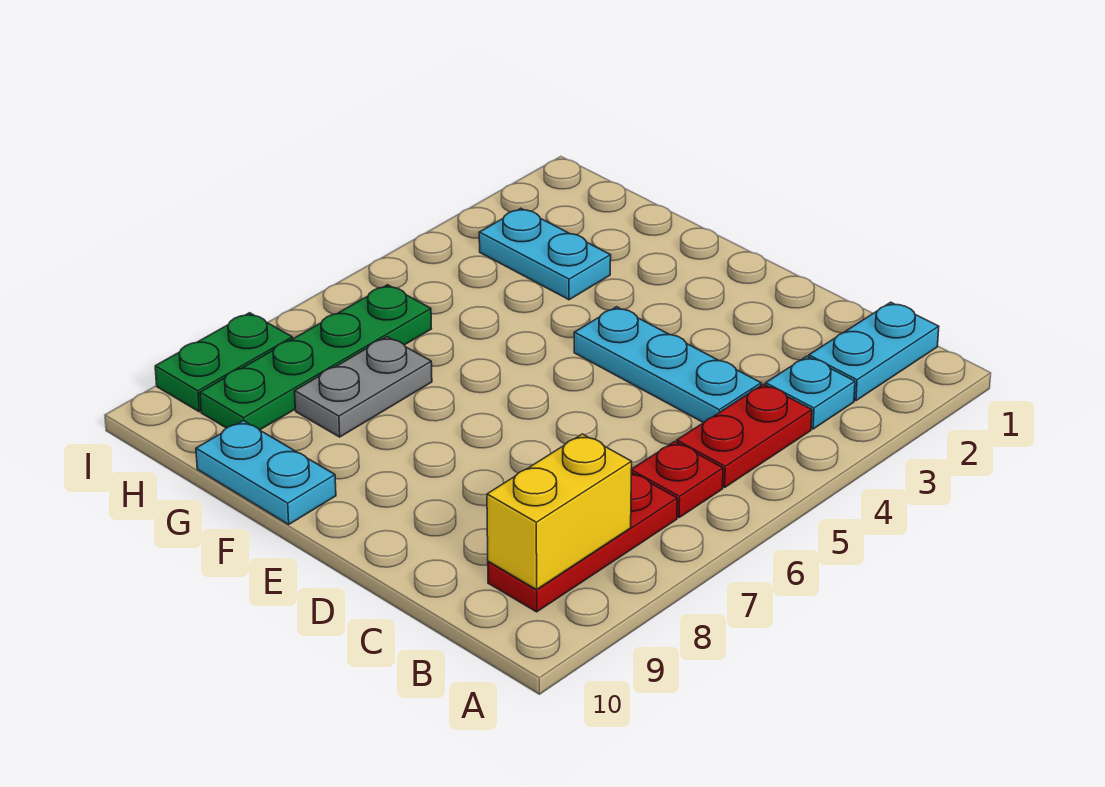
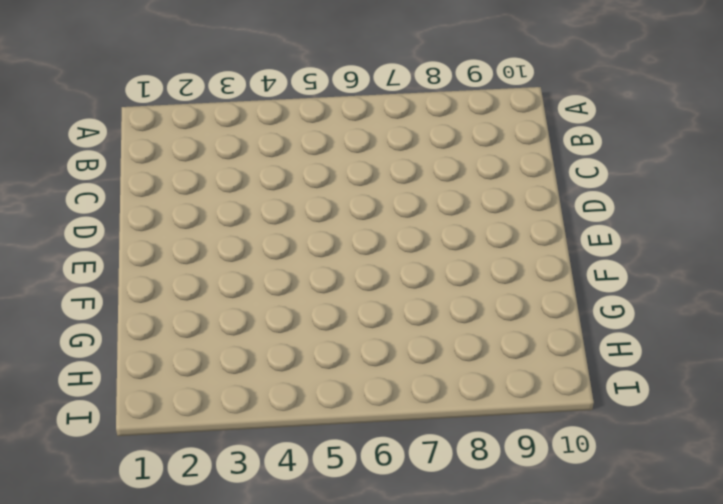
none -> cyan 1x2 plate [809,302,939,401]
none -> cyan 1x1 plate [766,356,855,429]
none -> red 1x2 plate [677,384,812,487]

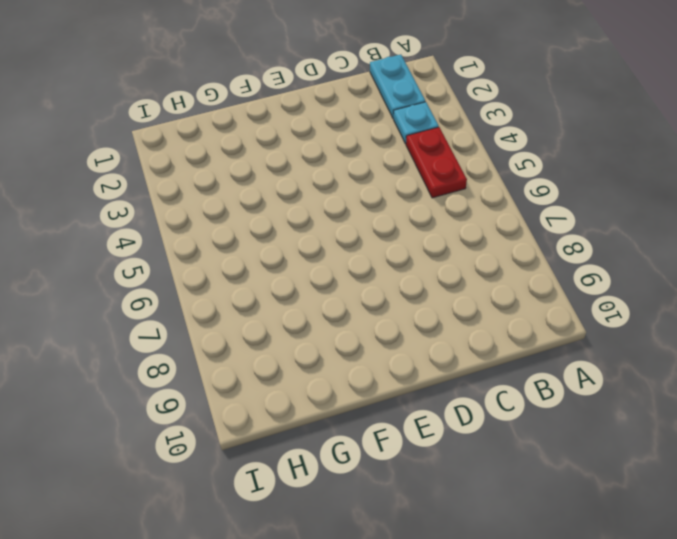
none -> red 1x1 plate [631,442,723,518]
none -> red 1x3 plate [488,472,677,612]
none -> cyan 1x3 plate [574,307,761,423]

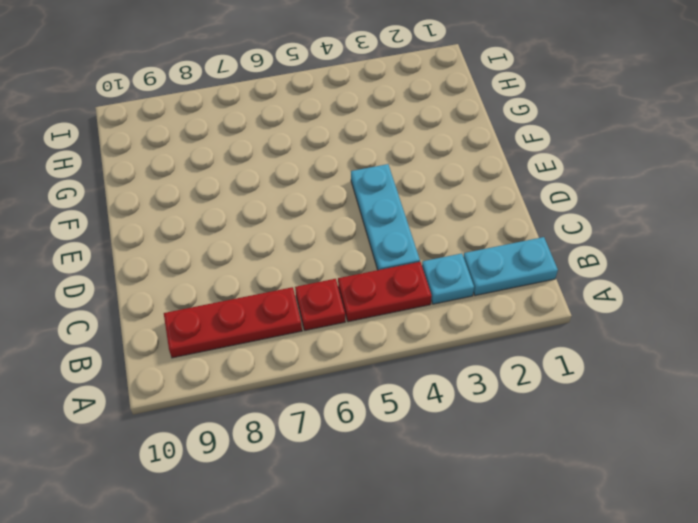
none -> cyan 1x2 plate [196,421,336,524]
none -> cyan 1x2 plate [479,208,611,300]
none -> grey 1x2 plate [295,337,432,437]

